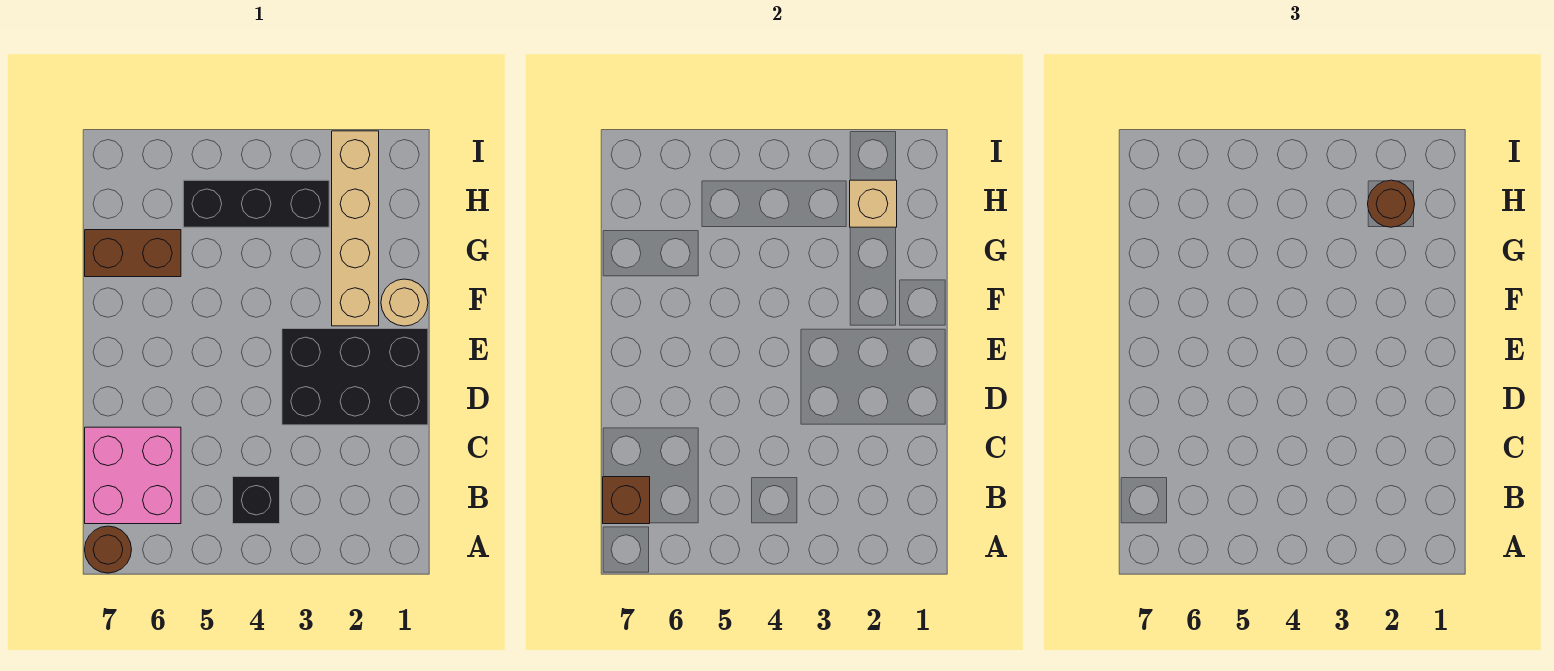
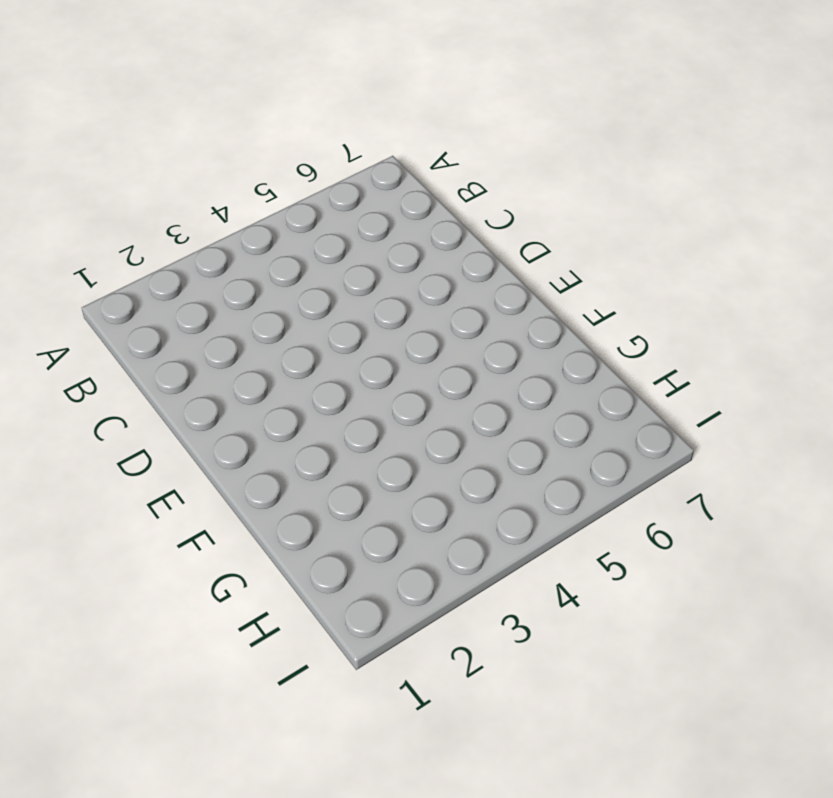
none -> brown 1x1 round brick [85,526,132,573]
none -> black 1x1 brick [233,477,280,524]

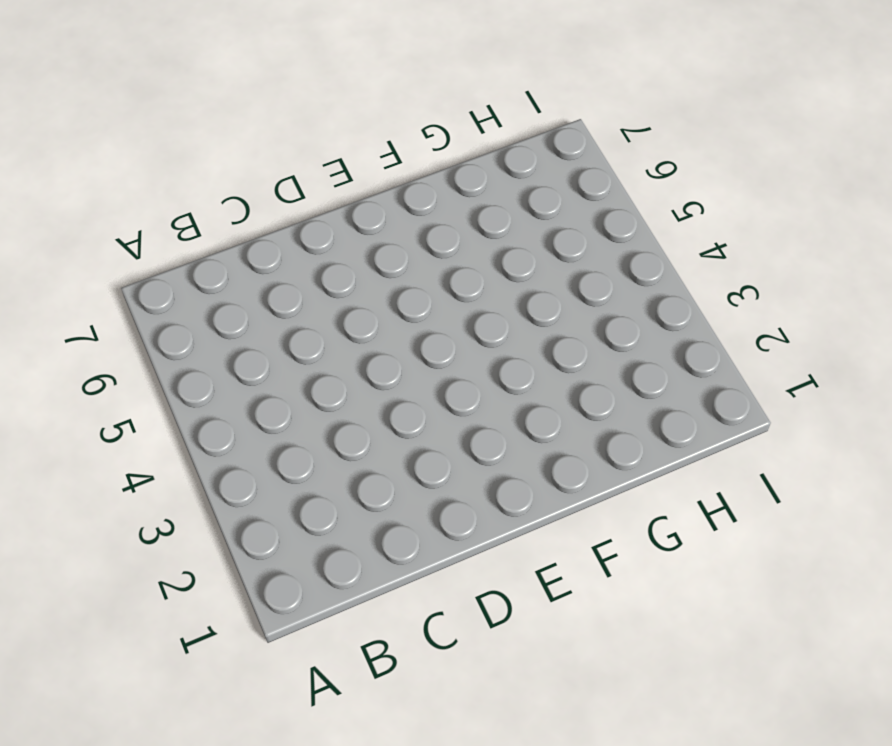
none -> brown 1x1 round brick [85,526,132,573]
none -> black 1x1 brick [233,477,280,524]

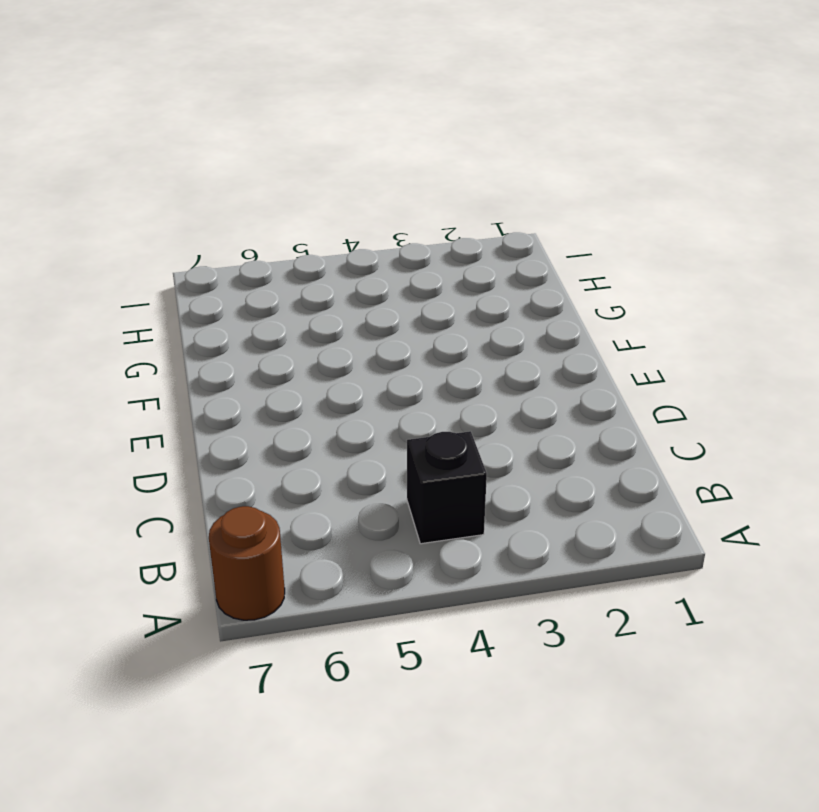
none -> pink 2x2 brick [85,427,181,524]
none -> black 2x3 brick [282,329,428,425]

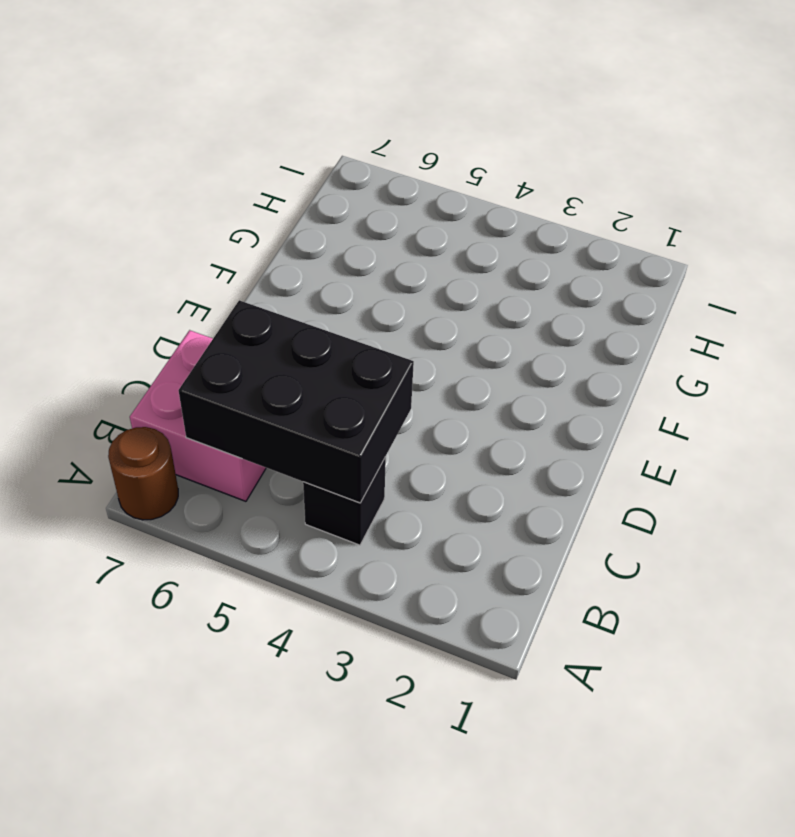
black 2x3 brick [179,300,414,503] -> black 2x3 brick moved to [282,329,428,425]
none -> tan 1x1 round brick [381,279,428,326]
none -> tan 1x4 brick [332,131,379,326]

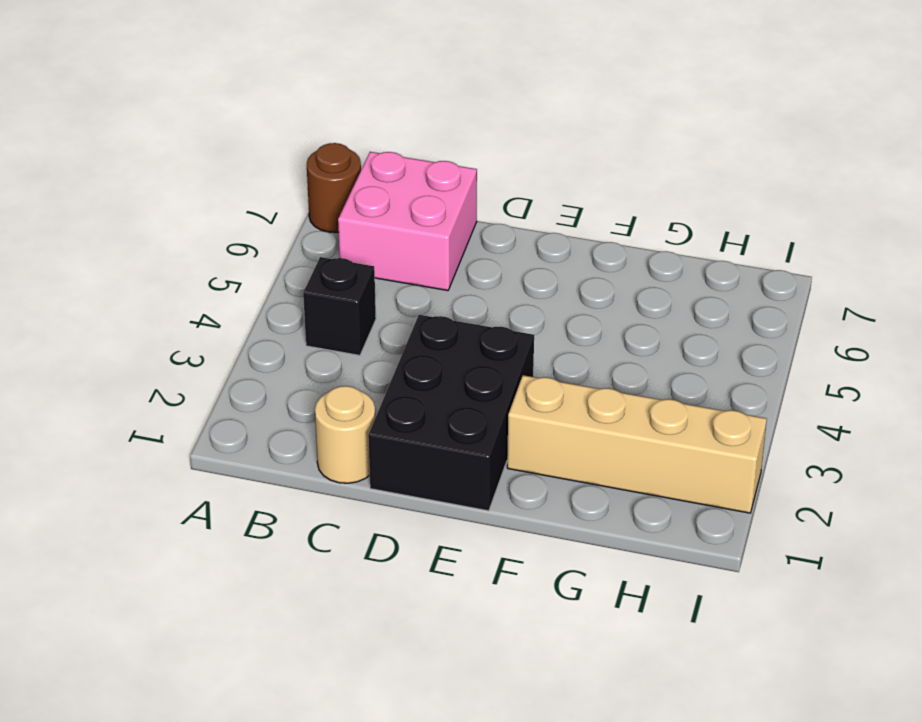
tan 1x1 round brick [315,386,375,483] -> tan 1x1 round brick moved to [381,279,428,326]
none -> brown 1x2 brick [85,230,181,277]
none -> black 1x3 brick [183,180,329,227]

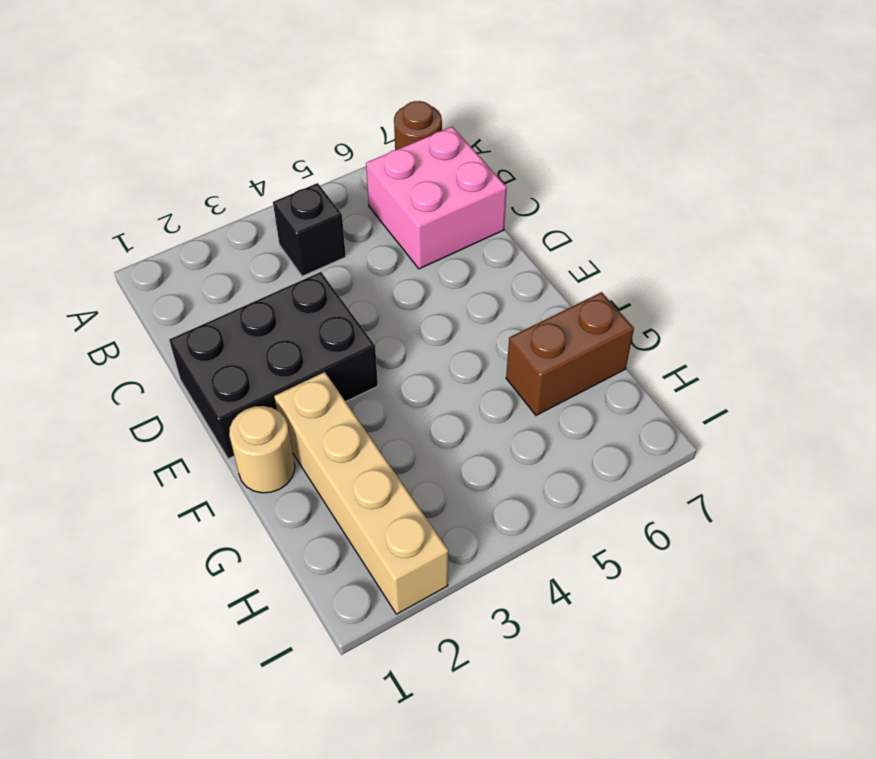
none -> black 1x3 brick [183,180,329,227]
none -> brown 1x1 brick [603,477,650,524]

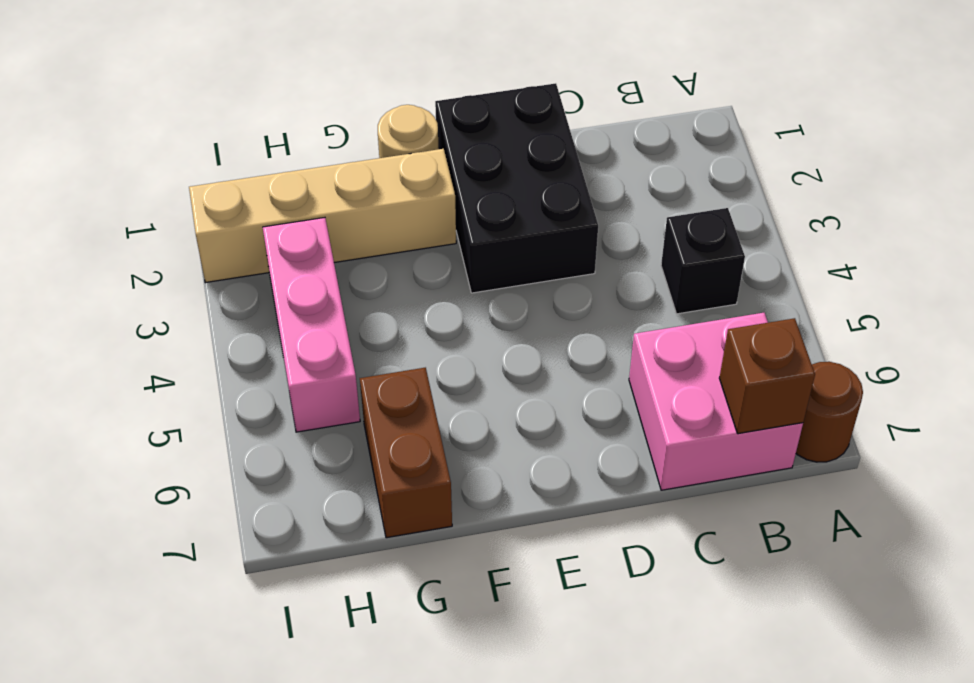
pink 1x3 brick [263,218,360,432] -> black 1x3 brick [183,180,329,227]
none -> tan 1x1 brick [850,180,897,227]
none -> brown 1x1 round brick [1368,180,1415,227]

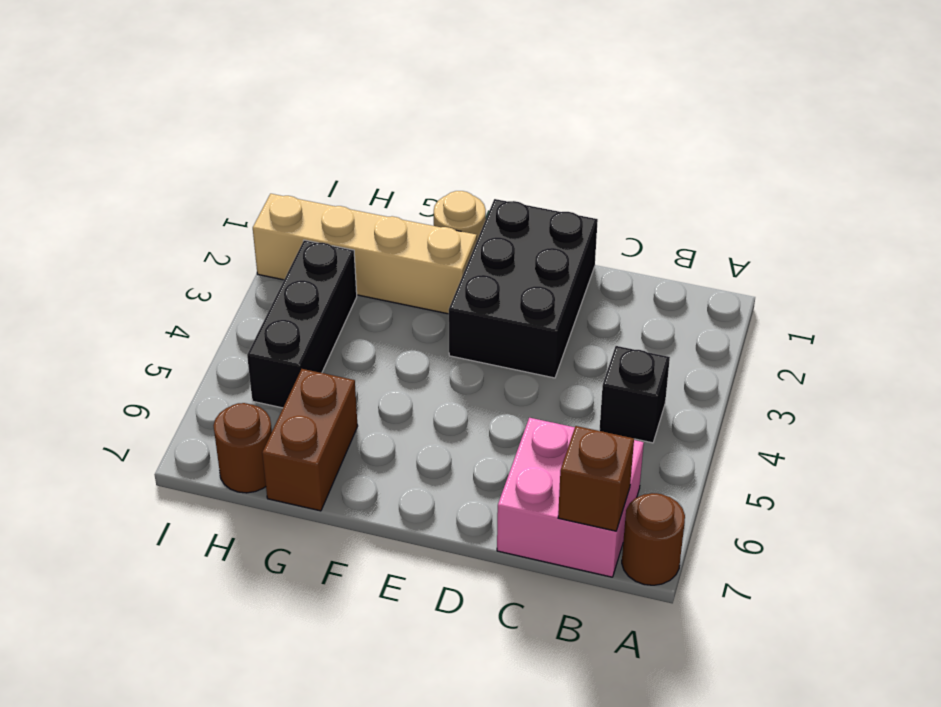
brown 1x1 round brick [214,403,272,493] -> brown 1x1 round brick moved to [1368,180,1415,227]
none -> tan 1x1 brick [850,180,897,227]

